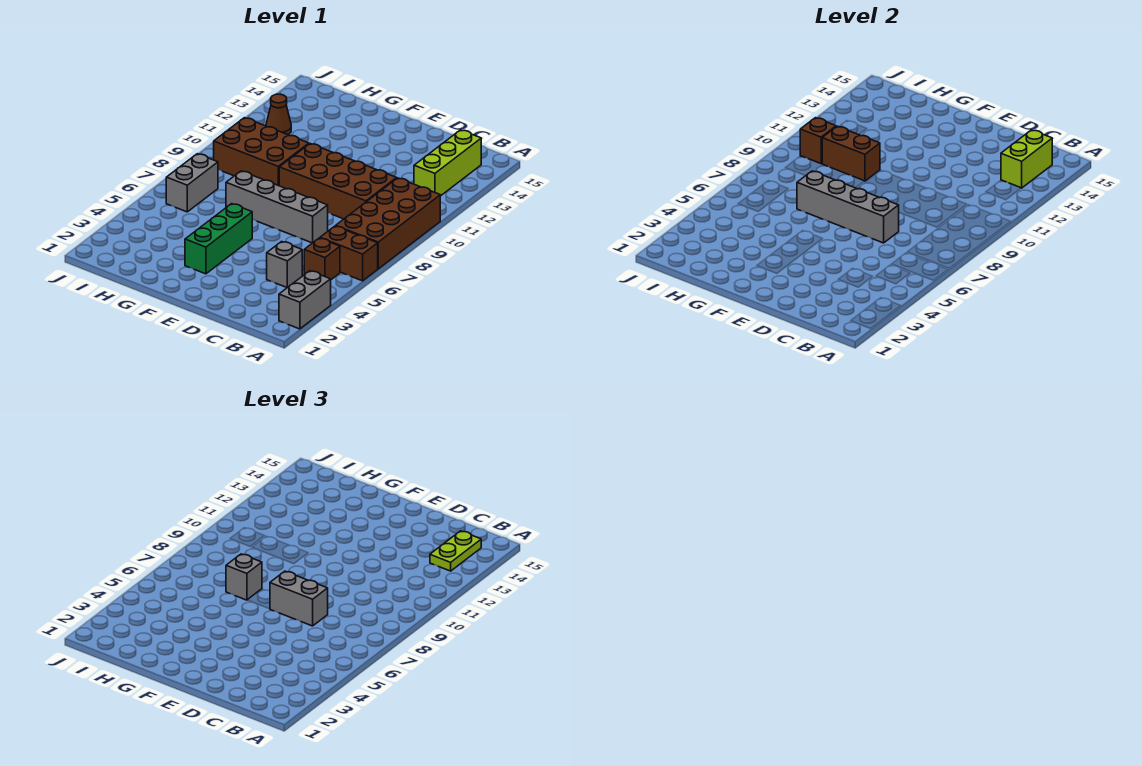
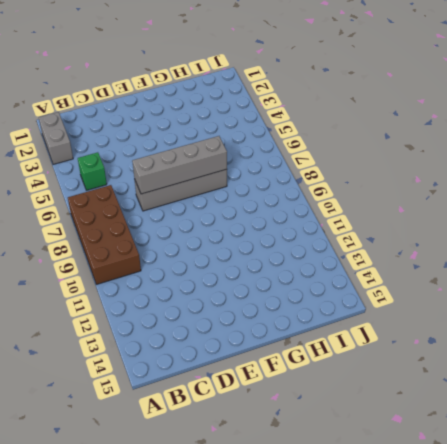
green 1x1 brick [78,152,107,190] -> brown 1x1 brick [304,238,340,280]
none -> brown 1x2 brick [320,226,378,281]
none -> lime 1x3 brick [414,130,481,196]
none -> grey 1x1 brick [267,242,302,288]

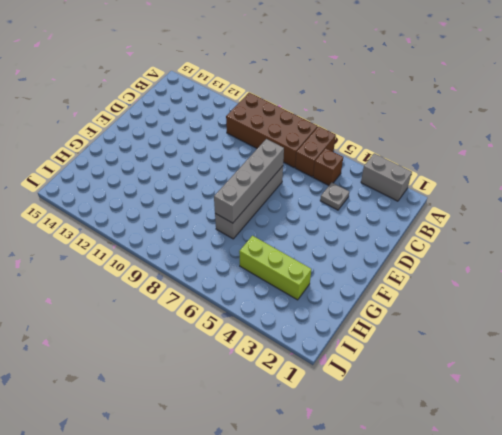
grey 1x1 plate [320,183,349,210] -> grey 1x1 brick [267,242,302,288]
lime 1x3 brick [239,236,311,300] -> lime 1x3 brick moved to [414,130,481,196]
none -> brown 2x4 brick [279,144,397,219]
none -> green 1x3 brick [185,204,252,274]
none -> brown 2x3 brick [214,118,309,186]

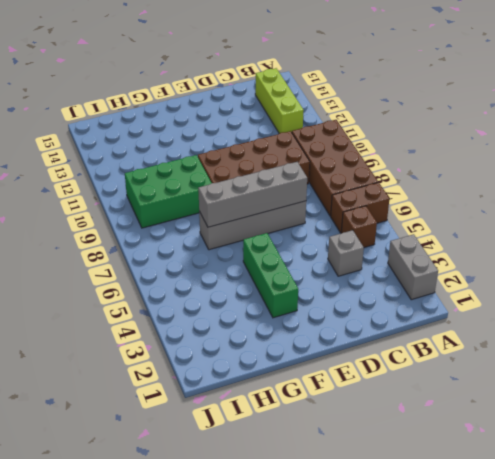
green 2x3 brick [125,155,211,228] -> brown 2x3 brick [214,118,309,186]
none -> grey 1x2 brick [166,154,218,212]
none -> brown 1x1 cone [266,94,291,135]
none -> lime 1x2 brick [1001,130,1052,188]

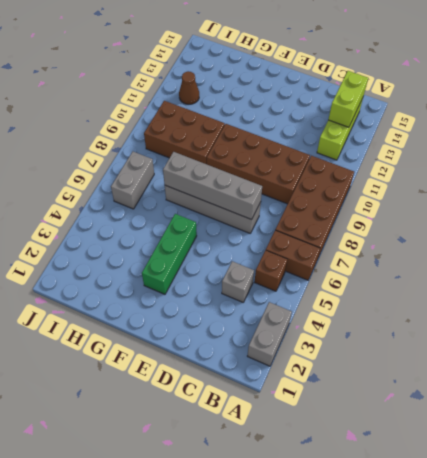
none -> brown 1x2 brick [822,126,880,181]
none -> brown 1x1 brick [800,118,836,164]
none -> lime 1x2 plate [430,531,481,571]

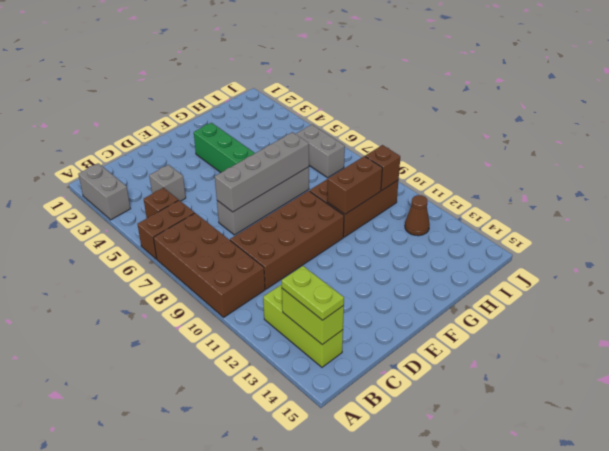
none -> grey 1x2 brick [270,571,328,626]
none -> grey 1x1 brick [226,554,262,600]

